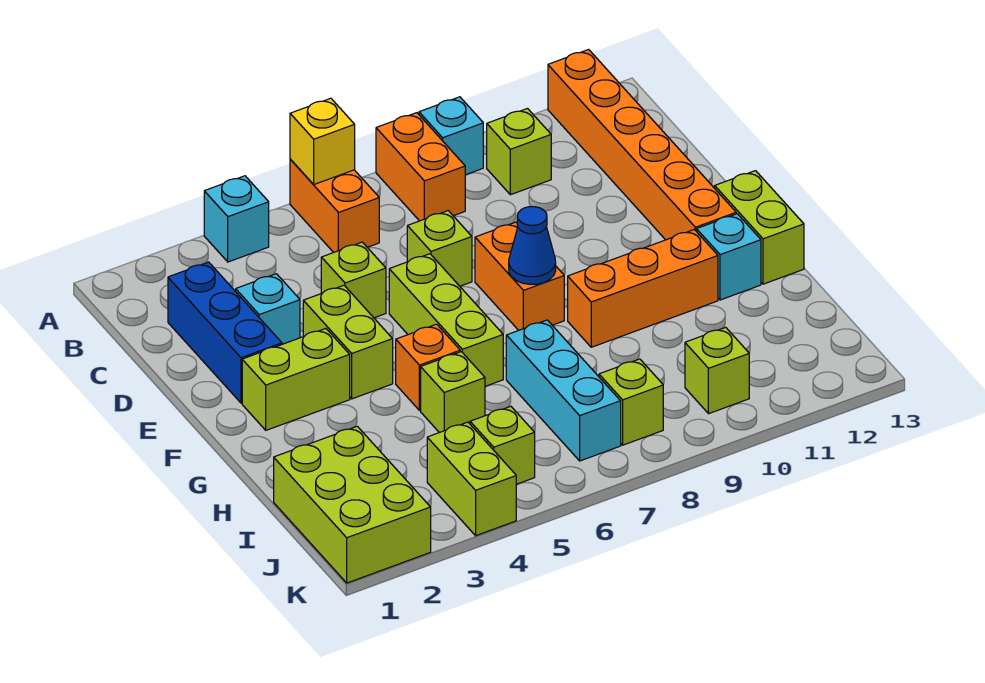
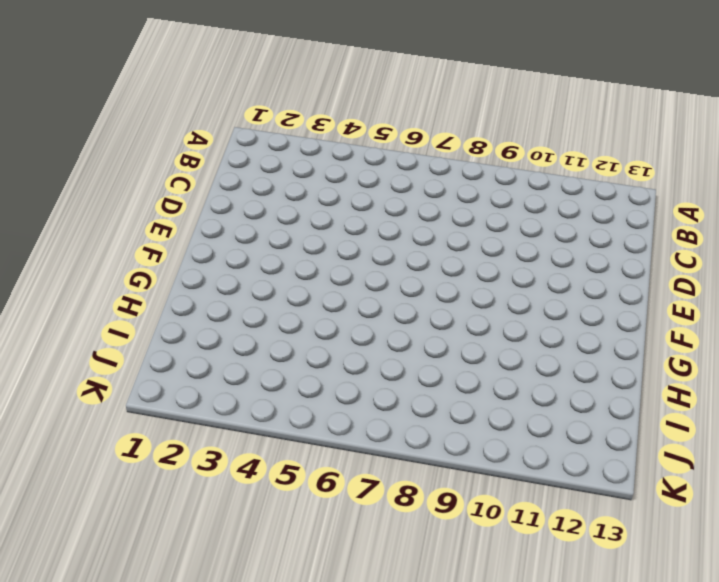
none -> cyan 1x1 brick [204,176,269,262]
none -> orange 1x2 brick [290,159,379,252]
none -> orange 1x2 brick [376,113,465,221]

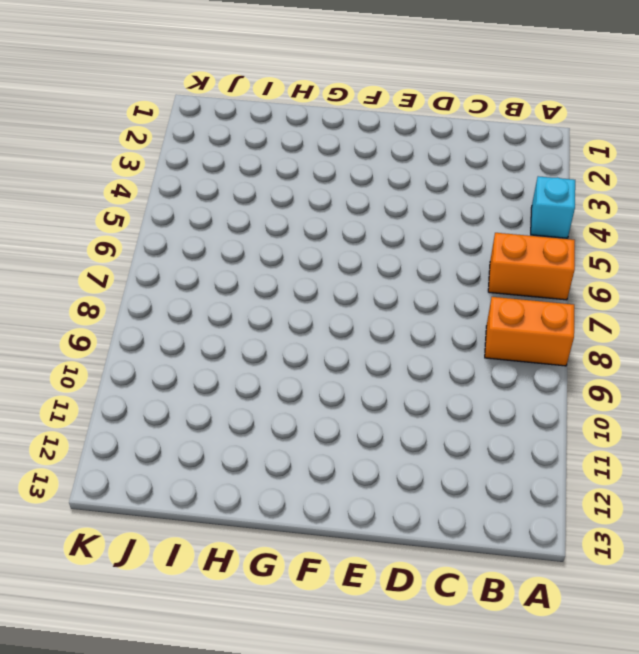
none -> cyan 1x1 brick [419,97,483,175]
none -> orange 1x6 brick [548,50,736,240]
none -> lime 1x1 brick [487,109,551,195]

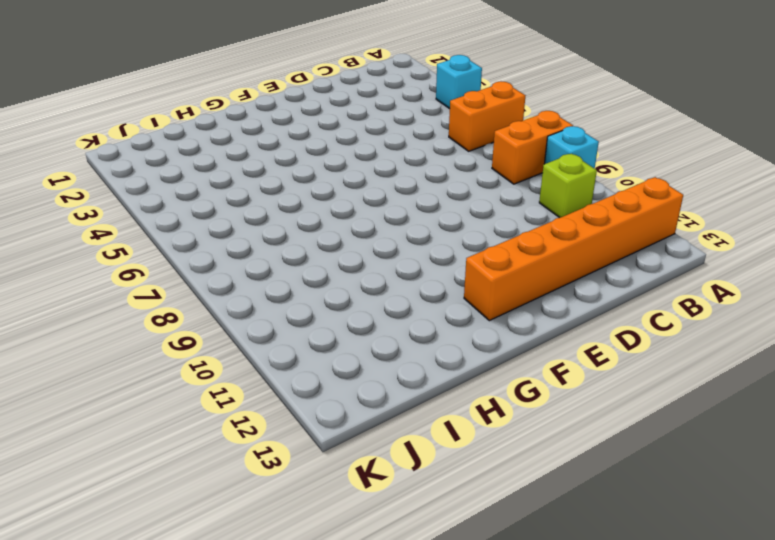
none -> blue 1x3 brick [168,262,282,403]
none -> cyan 1x1 brick [236,274,300,344]
none -> lime 1x1 brick [321,242,386,318]

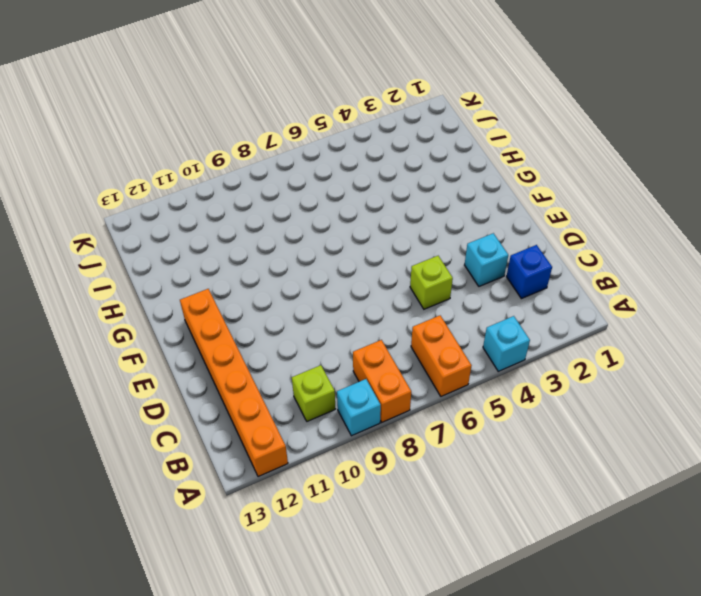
blue 1x1 brick [506,245,552,299] -> blue 1x3 brick [168,262,282,403]
none -> lime 1x1 brick [407,211,472,286]
none -> lime 1x2 brick [303,285,393,399]
none -> lime 1x3 brick [389,254,503,386]

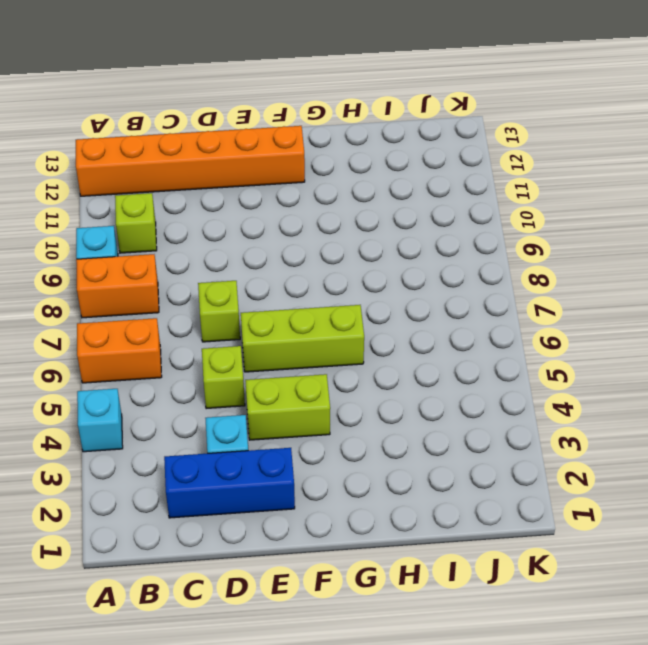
none -> orange 1x2 brick [475,222,564,330]
none -> lime 1x2 brick [242,329,350,430]
none -> lime 1x2 brick [715,171,804,284]

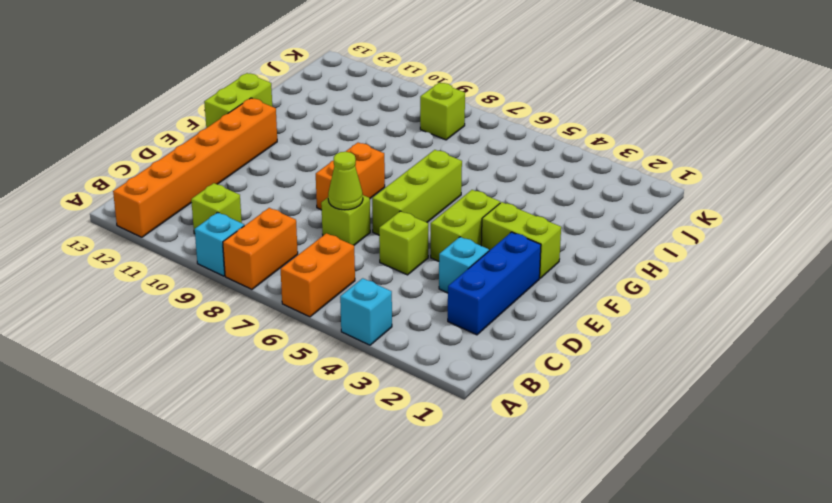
lime 1x1 cone [328,152,363,210] -> none
none -> orange 1x1 brick [396,324,460,410]
none -> orange 1x3 brick [568,230,718,347]
none -> cyan 1x1 brick [697,214,761,300]

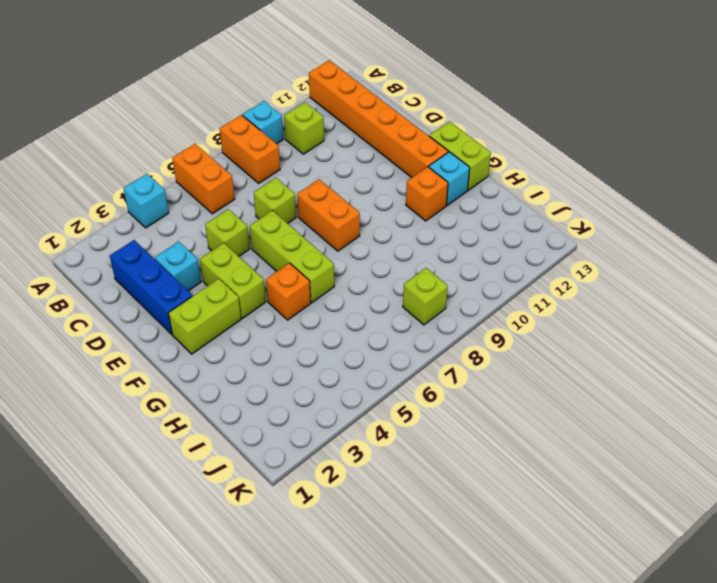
orange 1x1 brick [406,167,448,221] -> orange 1x3 brick [568,230,718,347]
none -> lime 1x1 brick [421,352,485,433]
none -> cyan 1x3 brick [506,320,621,461]
none -> lime 2x3 brick [274,426,431,583]

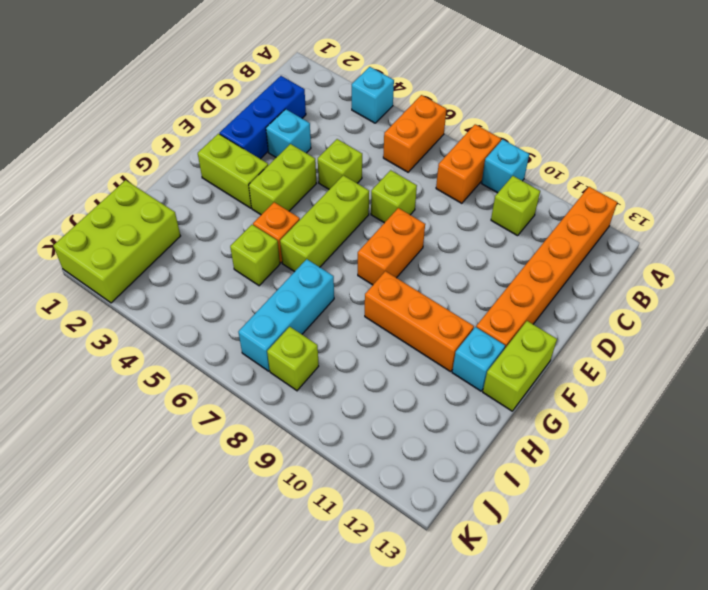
none -> lime 1x2 brick [427,422,516,536]
none -> lime 1x1 brick [470,406,535,484]
none -> lime 1x1 brick [685,327,749,414]

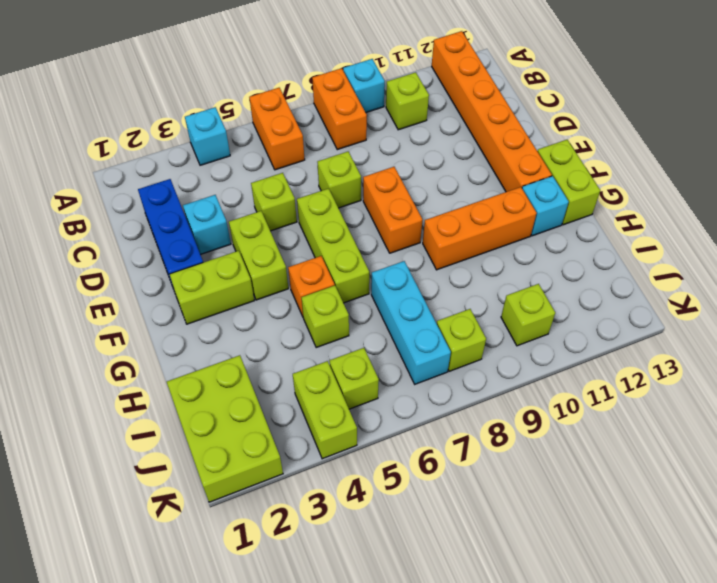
none -> yellow 1x1 brick [290,98,355,184]
none -> blue 1x1 cone [509,207,556,284]

